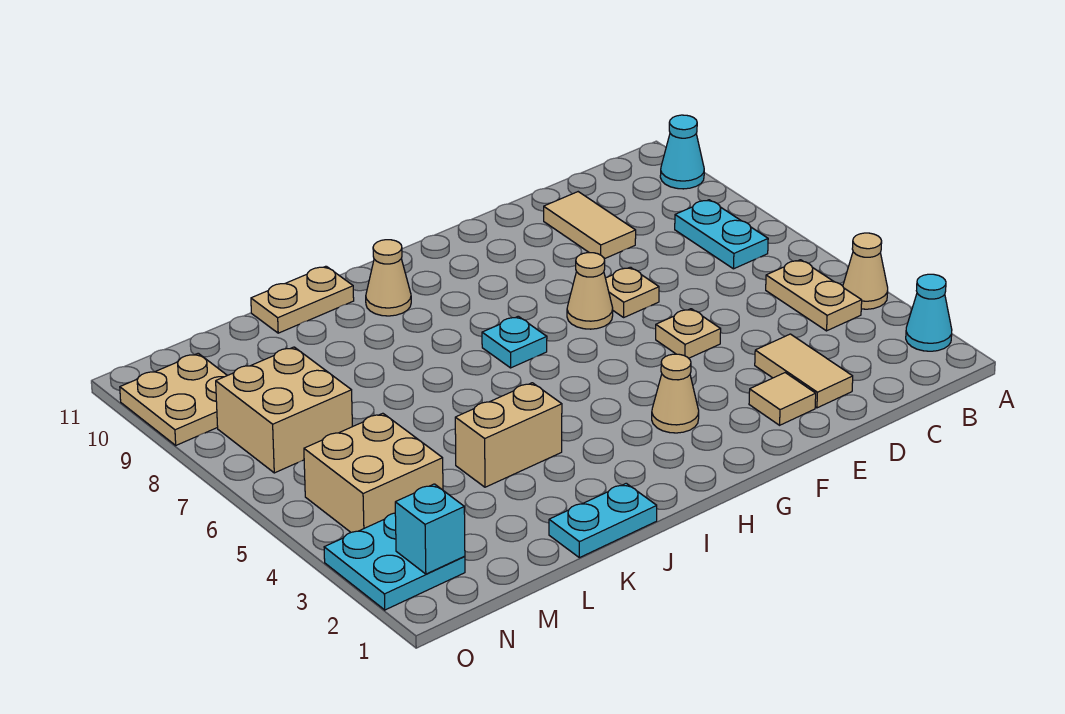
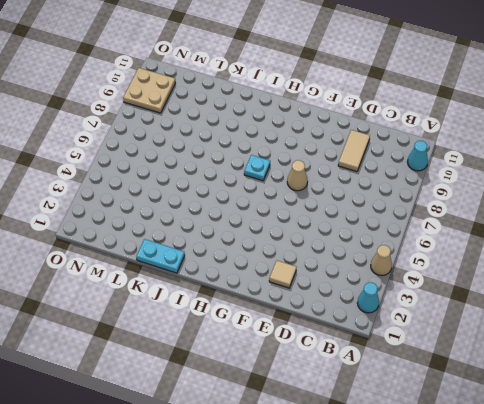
none -> tan 1x2 plate [766,260,862,331]
none -> cyan 1x2 plate [675,200,768,269]
none -> tan 1x2 tile [755,334,853,408]

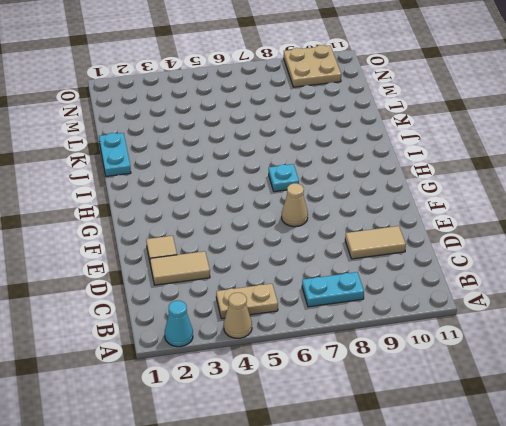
none -> cyan 1x1 cone [660,115,704,189]
none -> tan 1x1 plate [656,309,721,358]
none -> tan 1x1 plate [606,267,659,317]

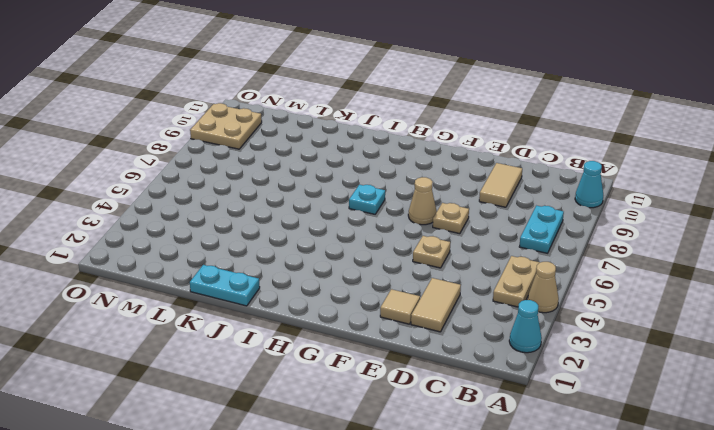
none -> tan 1x1 cone [652,354,699,433]
none -> tan 1x1 cone [366,240,411,316]
none -> tan 1x2 brick [455,383,562,487]

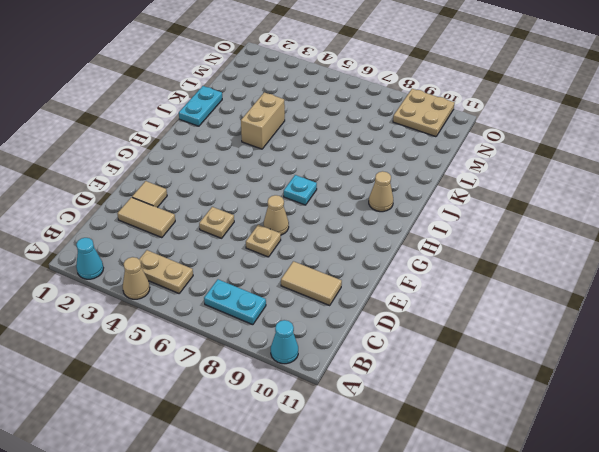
none -> tan 1x1 cone [652,354,699,433]
none -> tan 1x2 plate [251,266,354,333]
none -> tan 2x2 brick [304,413,443,532]

